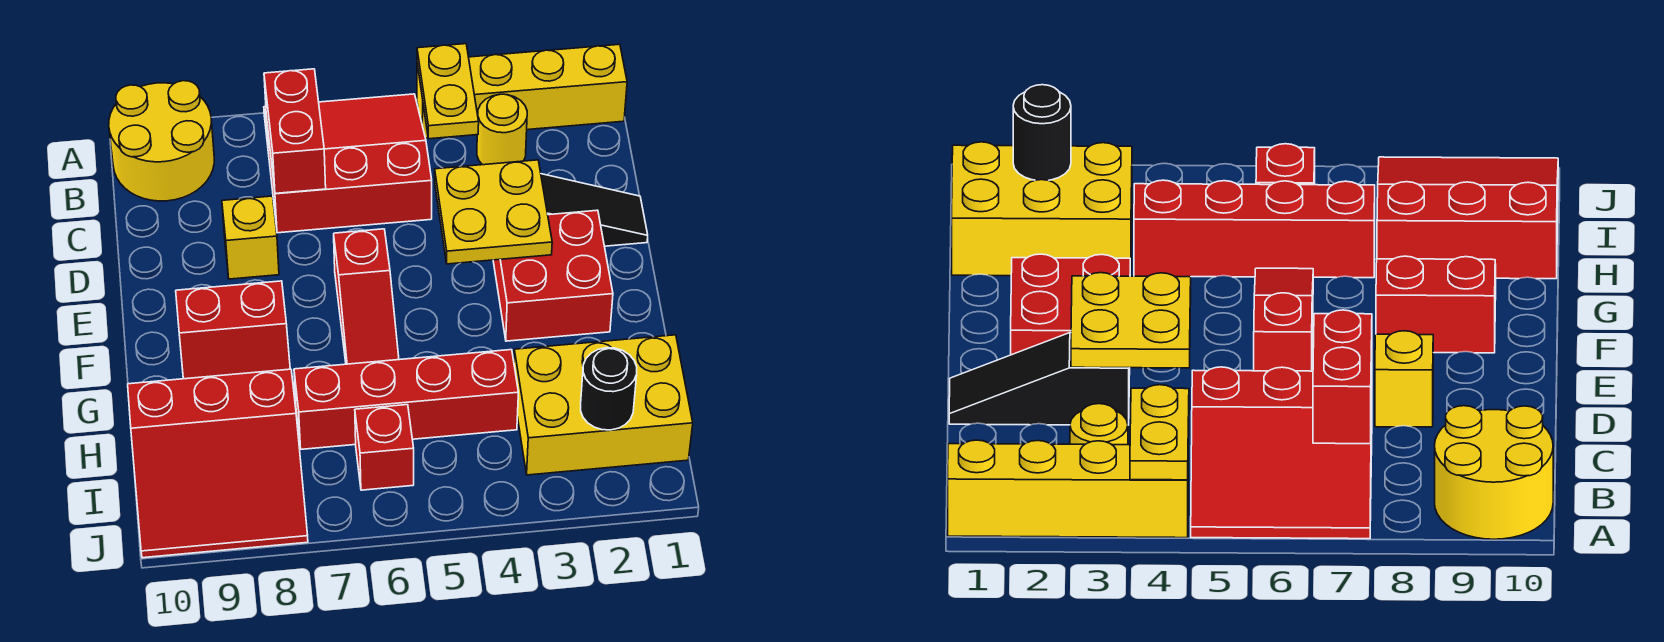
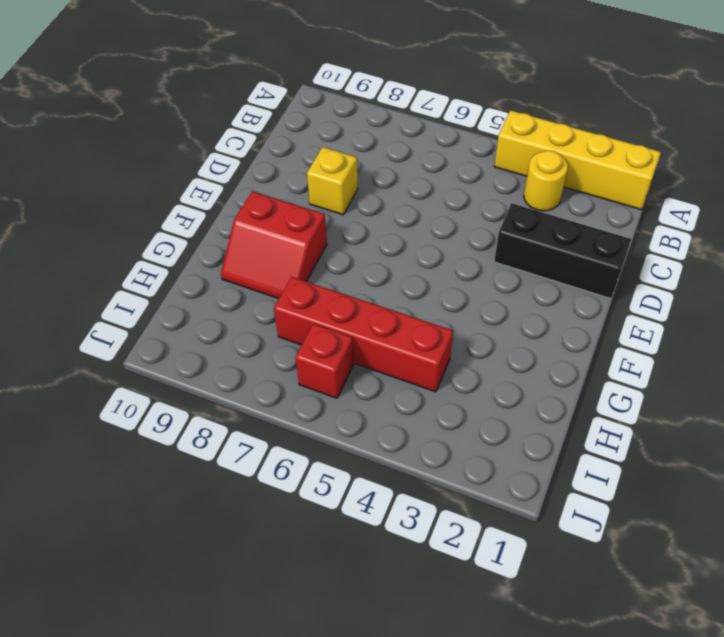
black 1x3 brick [494,203,631,299] -> black 1x3 slope [541,174,648,246]
none -> red 3x3 slope [264,94,432,233]
none -> yellow 2x2 round brick [109,81,214,201]
none -> red 2x2 brick [493,210,613,341]

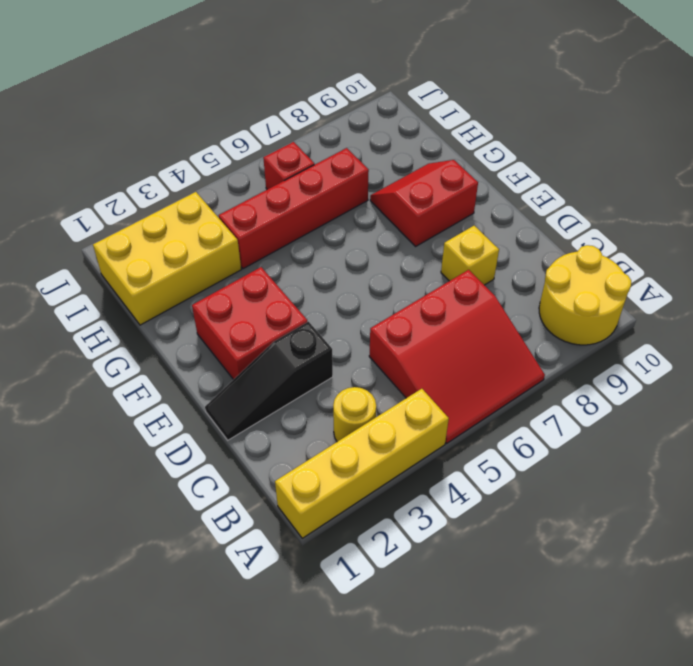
none -> red 1x3 slope [334,229,399,364]
none -> red 3x3 slope [128,369,308,558]
none -> yellow 1x2 plate [417,44,479,139]

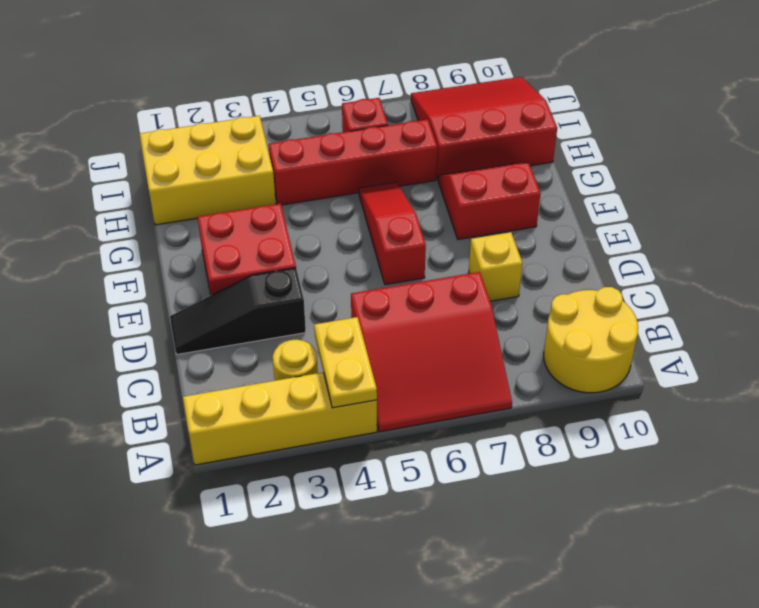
none -> red 1x2 brick [264,69,326,193]
none -> yellow 2x2 plate [435,160,552,264]
none -> black 1x1 round brick [581,348,637,430]

